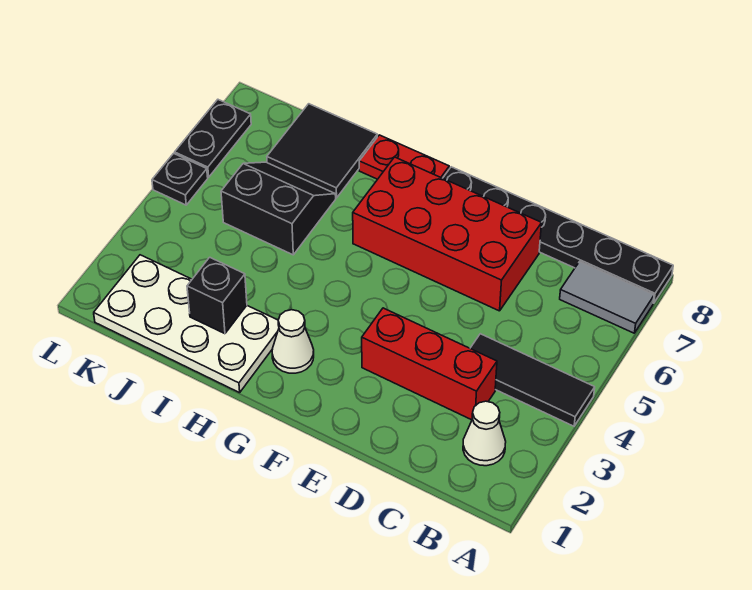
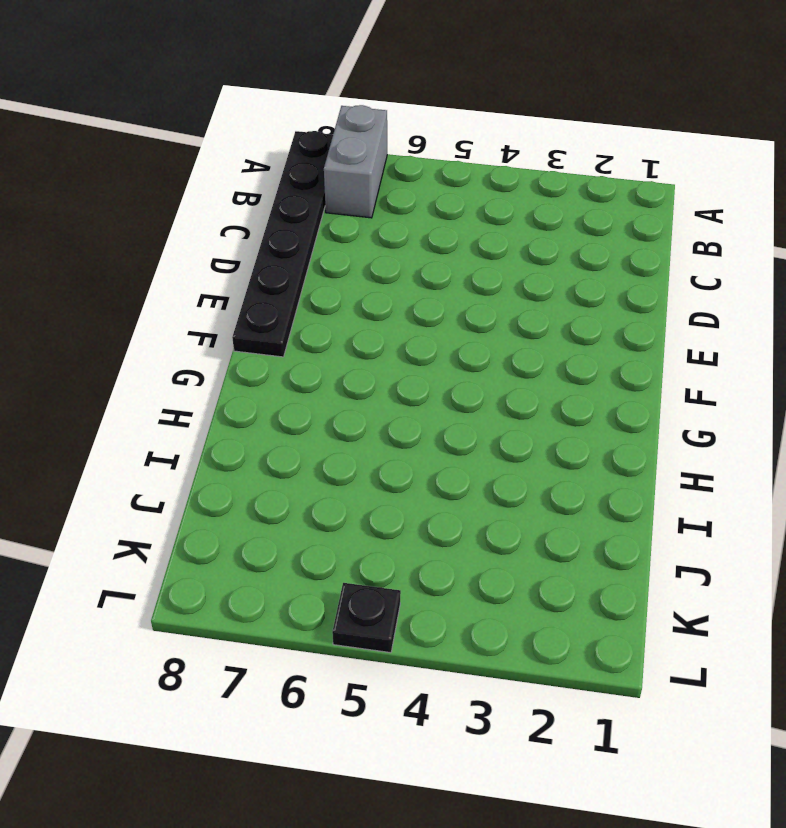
grey 1x2 brick [324,105,387,218] -> grey 1x2 tile [560,262,654,333]
none -> black 1x3 tile [470,334,595,426]
none -> white 1x1 cone [463,401,506,466]
none -> red 1x3 brick [362,308,497,420]

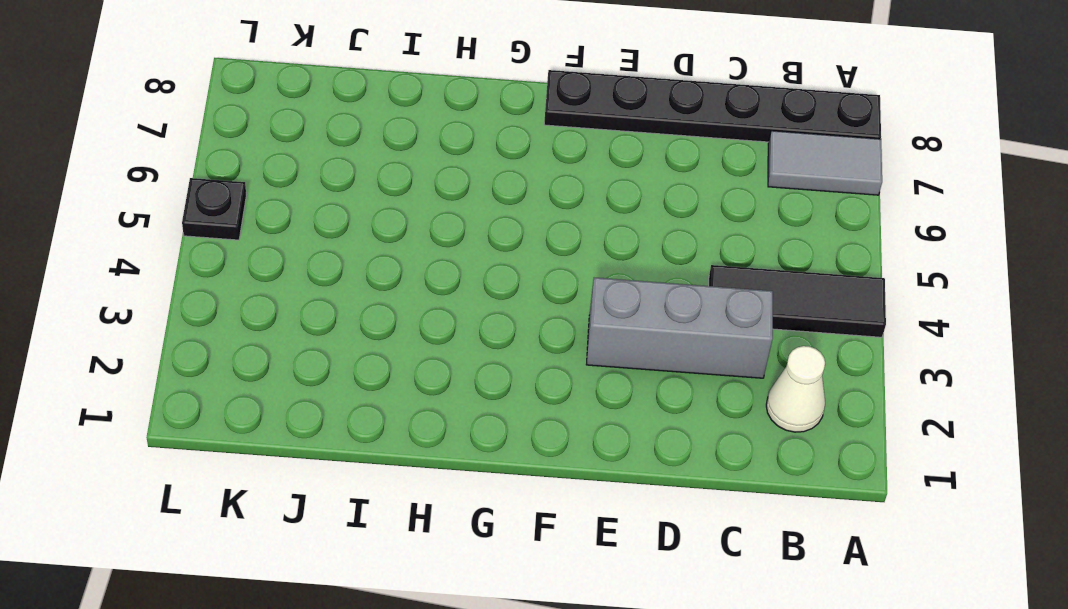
grey 1x3 brick [586,278,773,378] -> red 1x3 brick [362,308,497,420]
none -> red 2x4 brick [353,157,542,311]
none -> white 1x1 cone [272,310,314,373]
none -> red 1x2 plate [359,135,449,179]

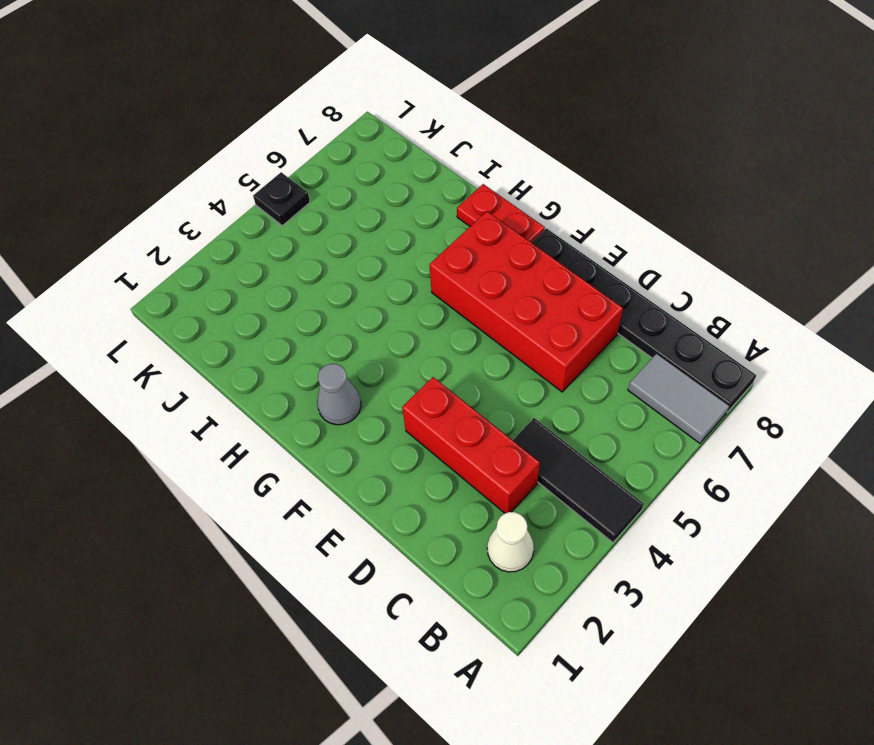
grey 1x1 cone [317,364,361,425] -> white 1x1 cone [272,310,314,373]
none -> white 2x4 plate [94,255,279,393]
none -> black 2x2 slope [221,162,336,255]
none -> black 2x2 tile [267,104,377,198]

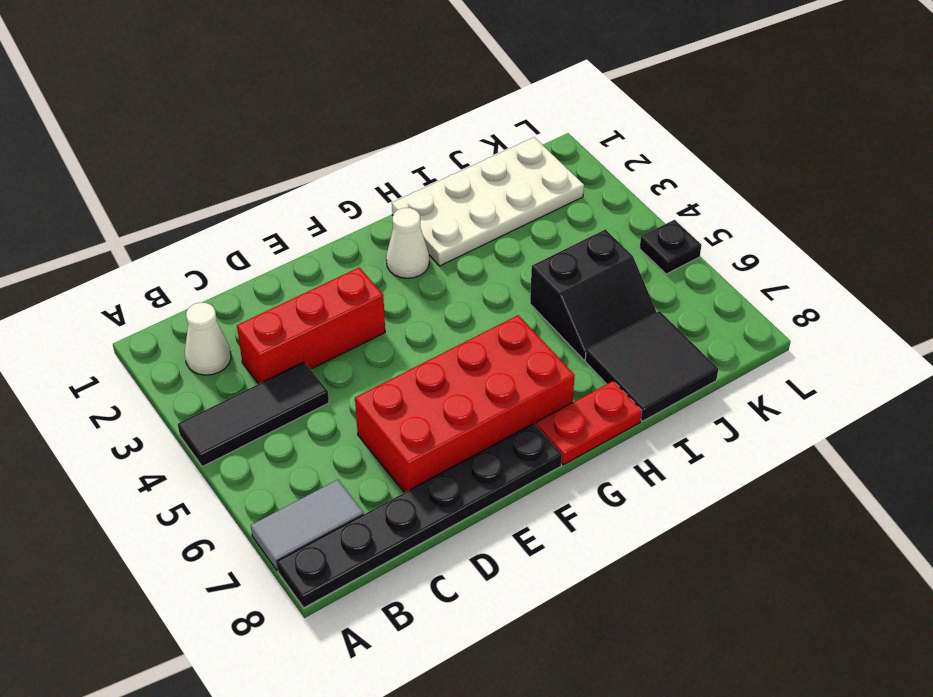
none -> black 1x2 plate [175,100,251,177]
none -> black 1x1 brick [187,257,247,334]

